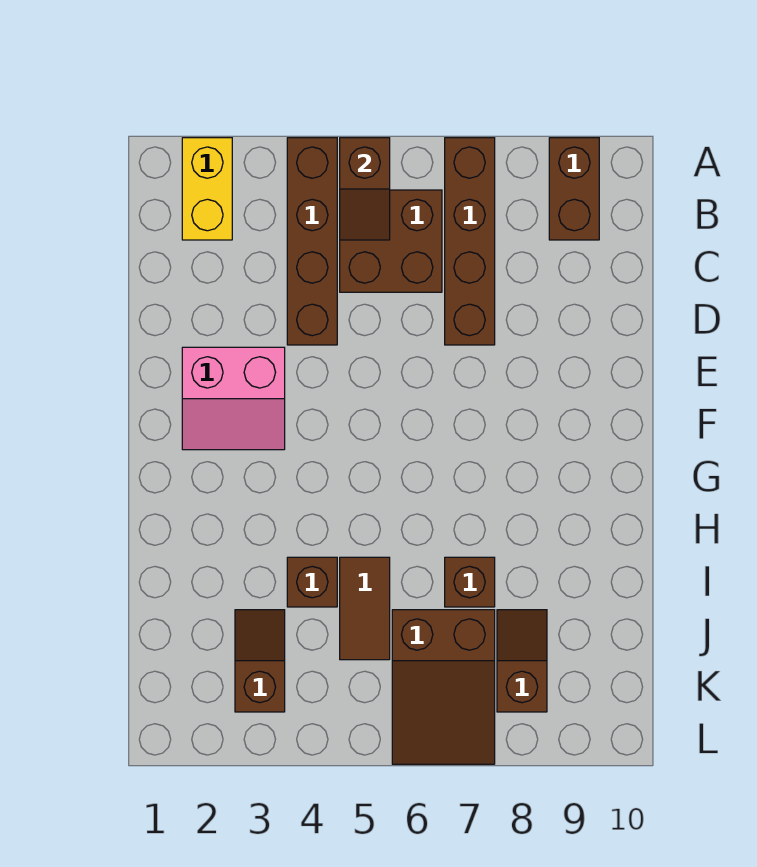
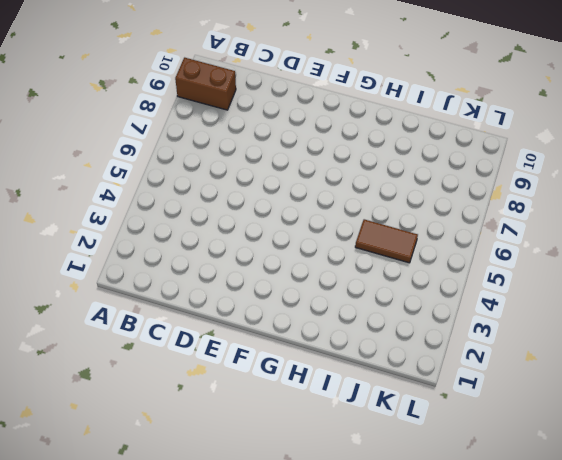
none -> yellow 1x2 brick [182,138,232,240]
none -> brown 1x4 brick [287,138,337,345]
none -> brown 1x4 brick [445,138,495,345]

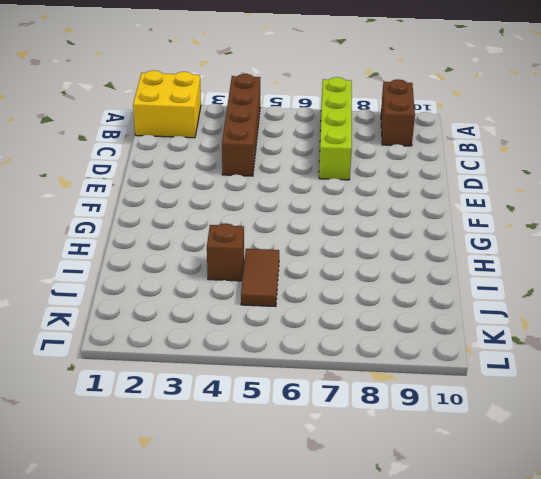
yellow 2x2 brick [133,70,201,138] -> yellow 1x2 brick [182,138,232,240]
lime 1x4 brick [319,77,352,180] -> brown 1x4 brick [445,138,495,345]
none -> brown 2x2 brick [340,190,442,292]
none -> pink 2x2 slope [182,347,285,450]
none -> brown 1x1 brick [445,557,495,607]

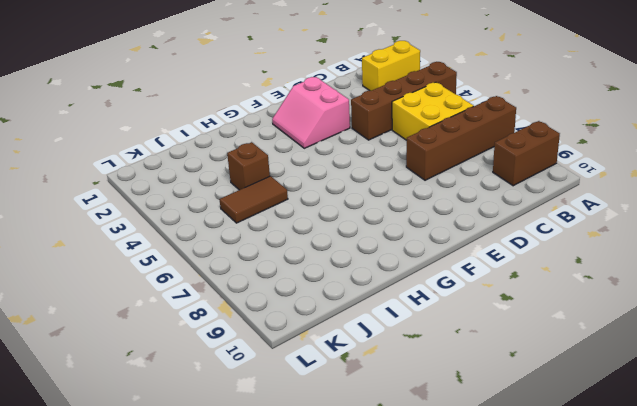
yellow 2x2 brick [392,82,474,140] -> brown 2x2 brick [340,190,442,292]
none -> brown 1x1 brick [445,557,495,607]
none -> brown 1x2 slope [235,610,285,712]
none -> brown 2x3 slope [392,610,495,764]

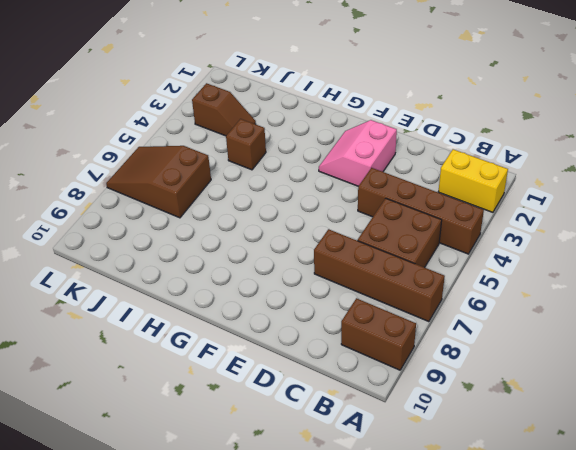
none -> brown 1x2 tile [340,557,390,660]
none -> brown 1x1 brick [445,557,495,607]
none -> brown 1x2 slope [497,610,547,712]

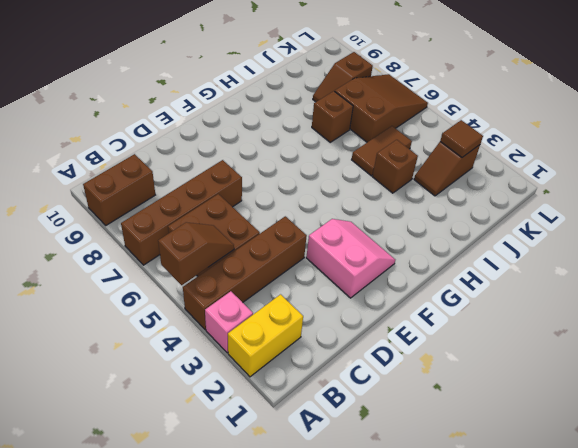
pink 1x1 brick [205,291,253,353] -> none
brown 1x1 tile [440,120,483,157] -> none

